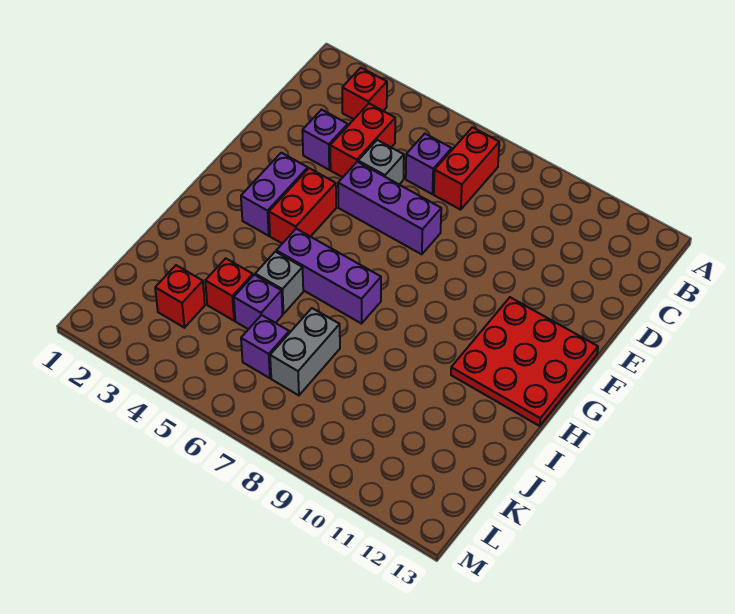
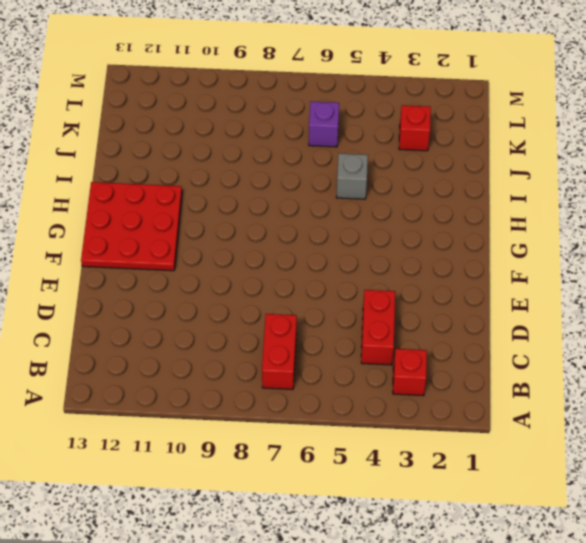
none -> purple 1x1 brick [406,134,452,194]
none -> purple 1x1 brick [302,110,348,170]
none -> grey 1x1 brick [358,140,404,184]

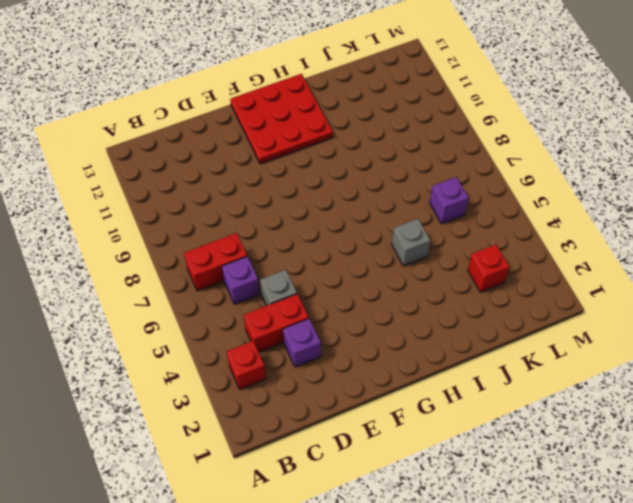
none -> purple 1x3 brick [338,162,441,254]
none -> purple 1x2 brick [241,153,308,236]
none -> red 1x2 brick [269,168,336,244]

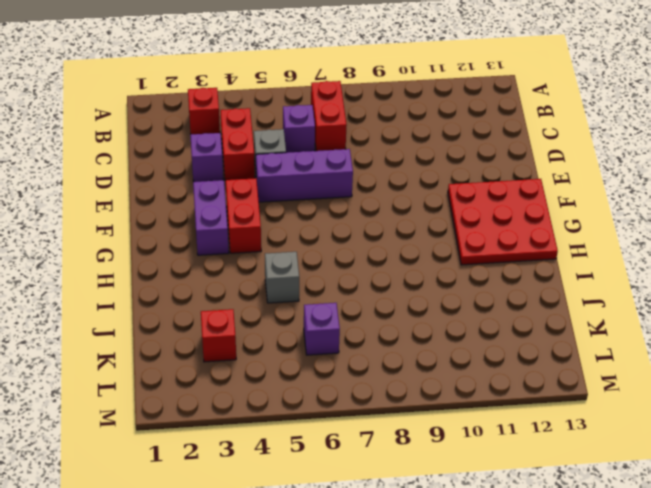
none -> purple 1x3 brick [276,229,381,324]
none -> red 1x1 brick [205,258,253,321]
none -> purple 1x1 brick [234,275,283,329]

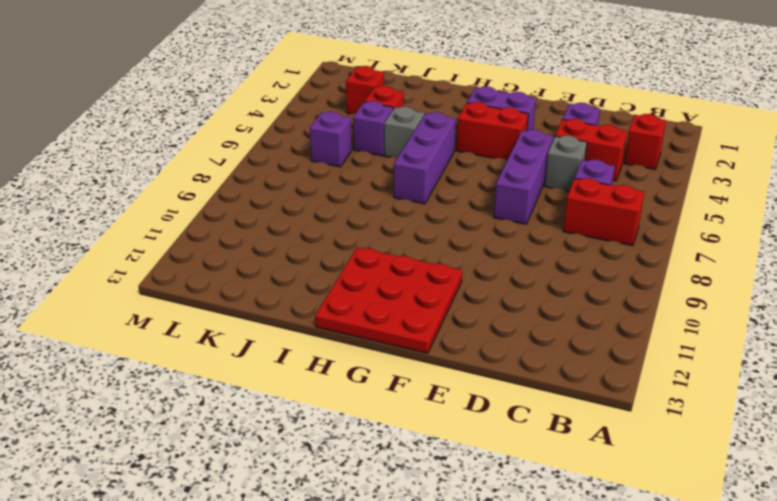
none -> grey 1x2 brick [270,308,340,395]

